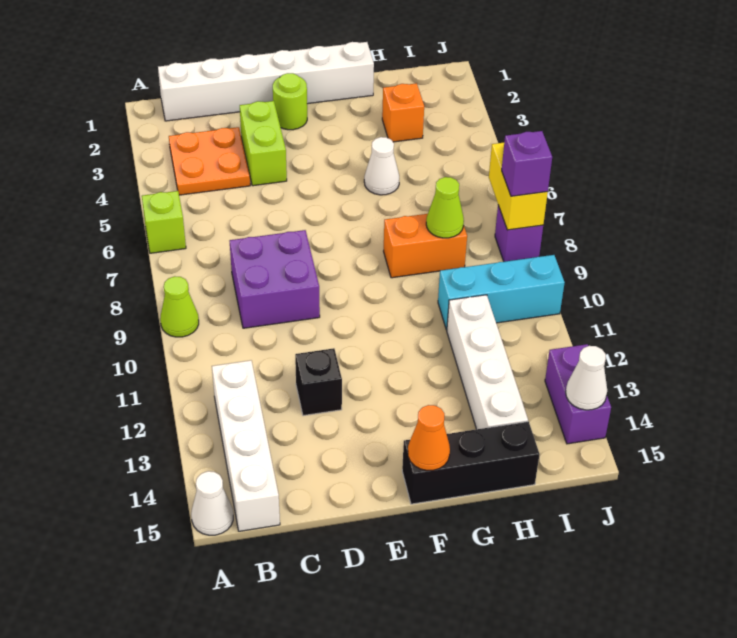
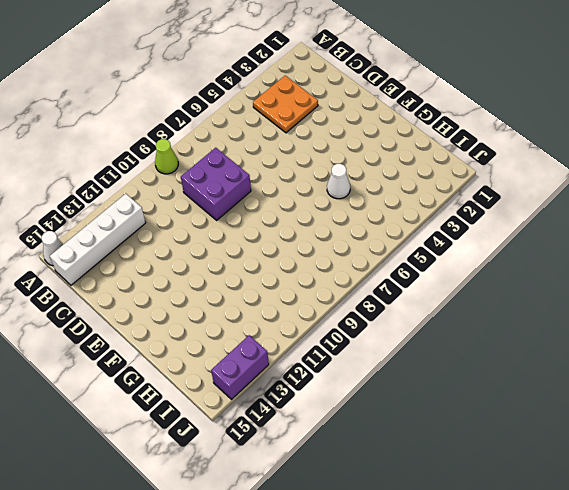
none -> lime 1x1 brick [142,191,186,253]
none -> white 1x6 brick [158,42,374,121]
none -> lime 1x2 brick [240,101,287,186]

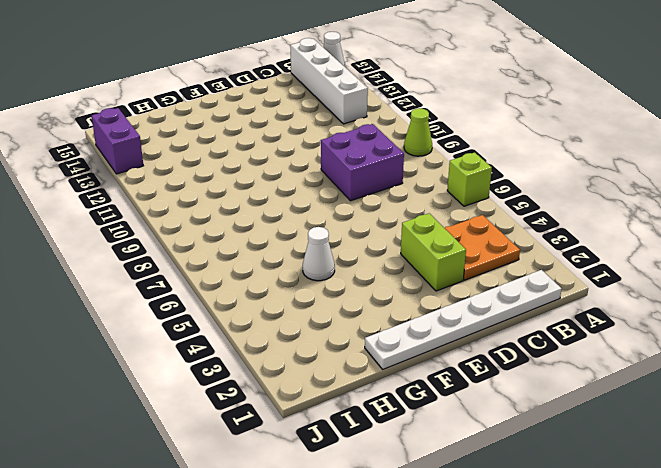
white 1x6 plate [365,270,562,369] -> white 1x6 brick [158,42,374,121]
none -> black 1x1 brick [295,348,342,416]
none -> lime 1x1 round brick [273,73,307,130]
none -> black 1x3 brick [402,422,540,504]

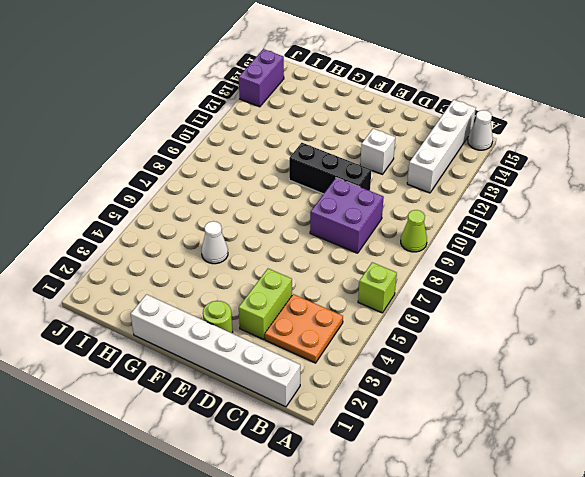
black 1x3 brick [289,143,371,194] -> black 1x3 brick moved to [402,422,540,504]
white 1x1 brick [360,129,395,174] -> black 1x1 brick [295,348,342,416]
none -> orange 1x2 brick [384,214,467,278]
none -> orange 1x1 brick [382,83,424,142]
none -> cyan 1x3 brick [438,255,565,330]

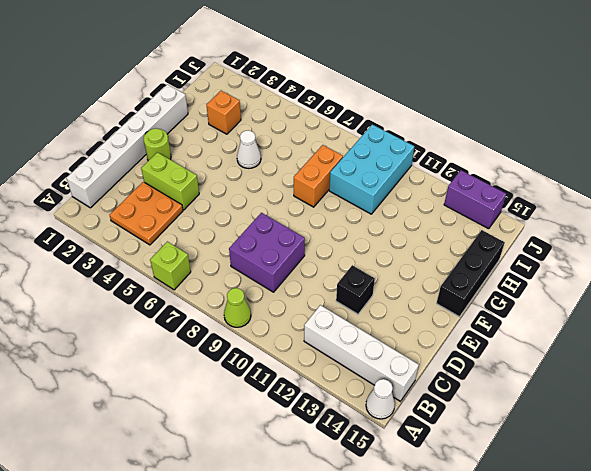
cyan 2x3 brick [329,125,414,214] -> cyan 1x3 brick [438,255,565,330]
none -> white 1x4 brick [447,295,528,429]
none -> purple 1x1 brick [495,205,543,262]
none -> orange 1x1 cone [408,405,450,470]

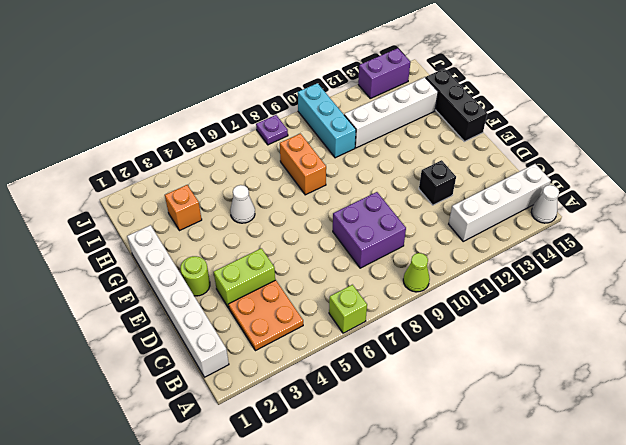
purple 1x1 plate [256,115,288,145] -> purple 1x1 brick [495,205,543,262]
none -> orange 1x1 cone [408,405,450,470]
none -> lime 1x1 cone [426,177,464,238]
none -> yellow 1x2 brick [489,143,548,230]

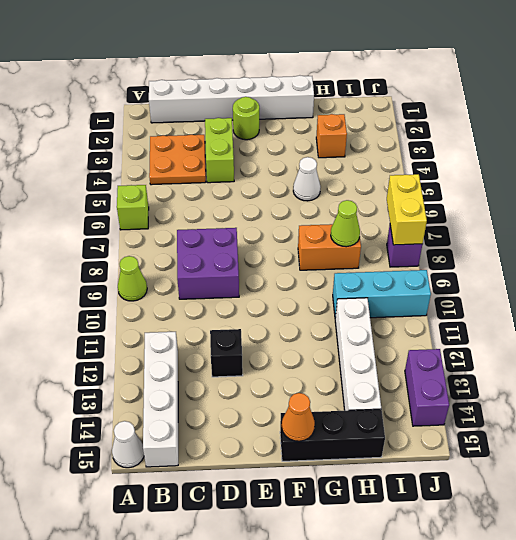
none -> white 1x1 cone [566,346,607,410]
none -> purple 1x1 brick [502,131,552,196]

